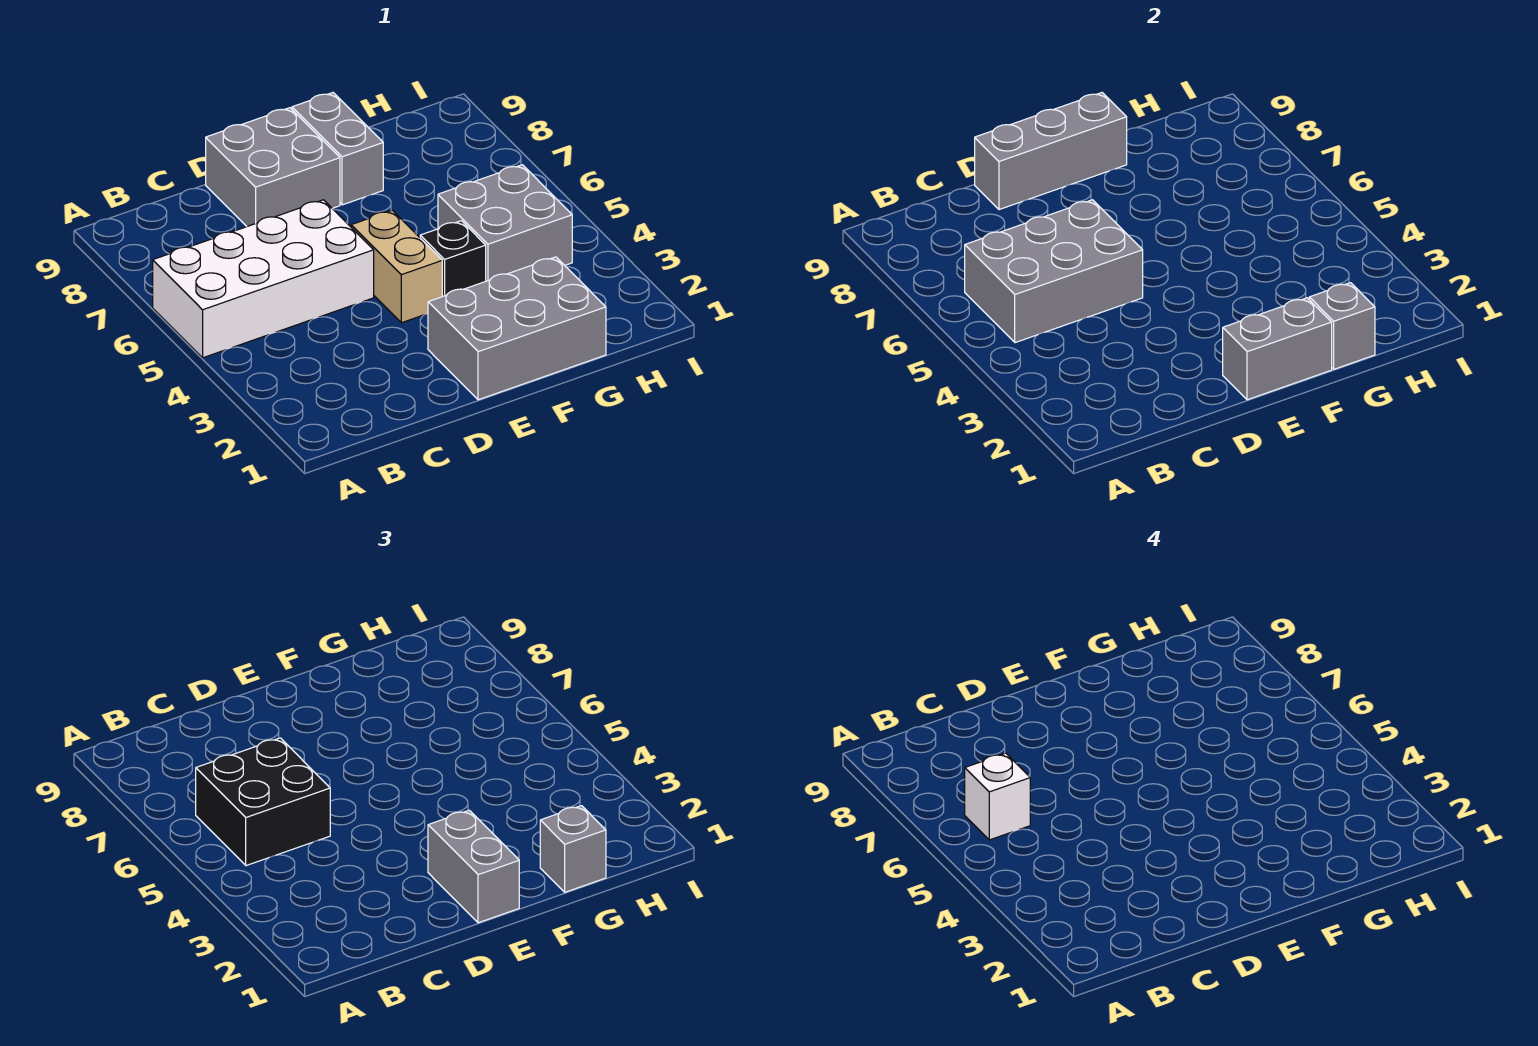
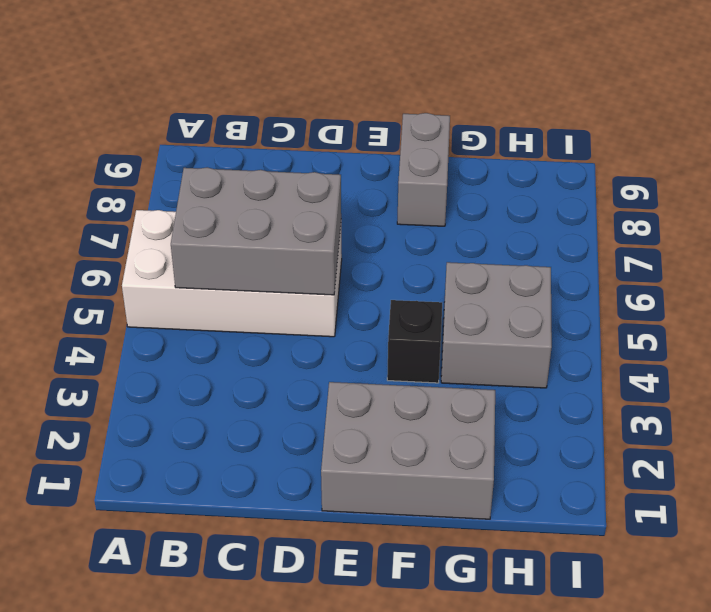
none -> grey 2x2 brick [206,108,340,226]
none -> tan 1x2 brick [351,210,442,323]
none -> grey 1x3 brick [975,93,1127,210]

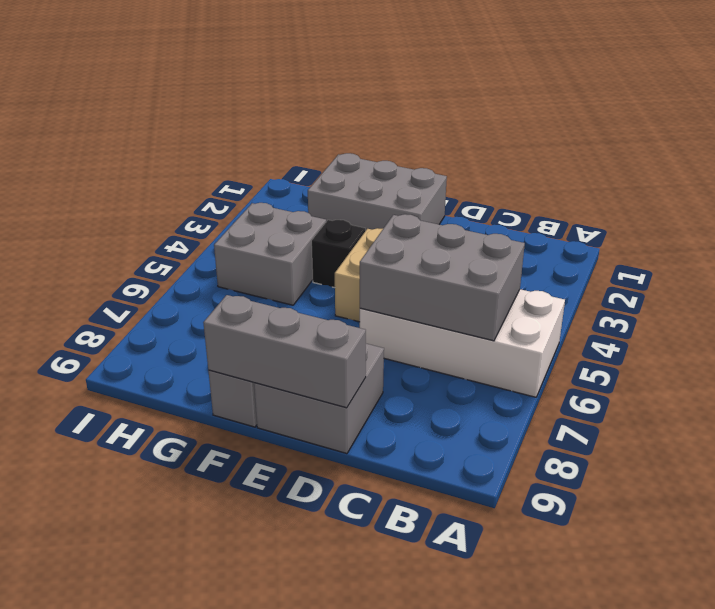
none -> grey 1x2 brick [1223,298,1332,400]
none -> grey 1x1 brick [1309,283,1375,369]
none -> black 2x2 brick [196,738,330,866]

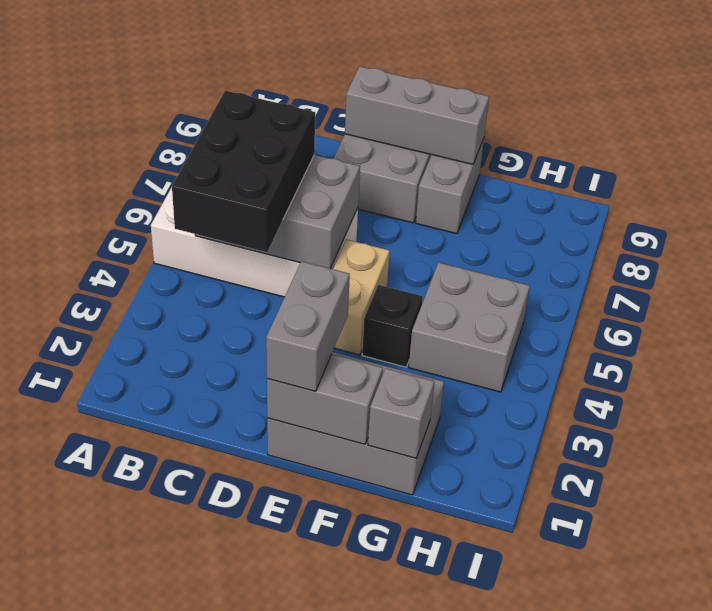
black 2x3 brick [172,91,315,252] -> black 2x2 brick [196,738,330,866]
none -> grey 1x1 brick [540,806,606,892]
none -> white 1x1 brick [965,753,1030,840]

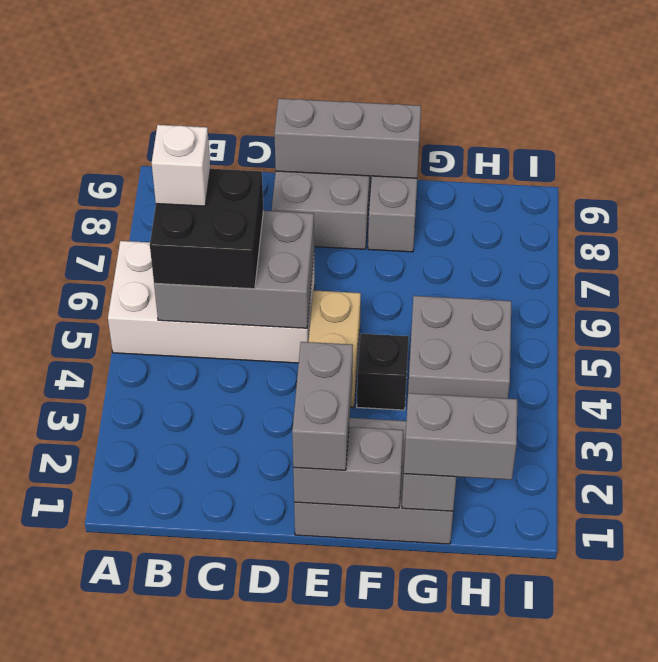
grey 1x2 brick [404,393,517,480] -> grey 1x1 brick [540,806,606,892]

